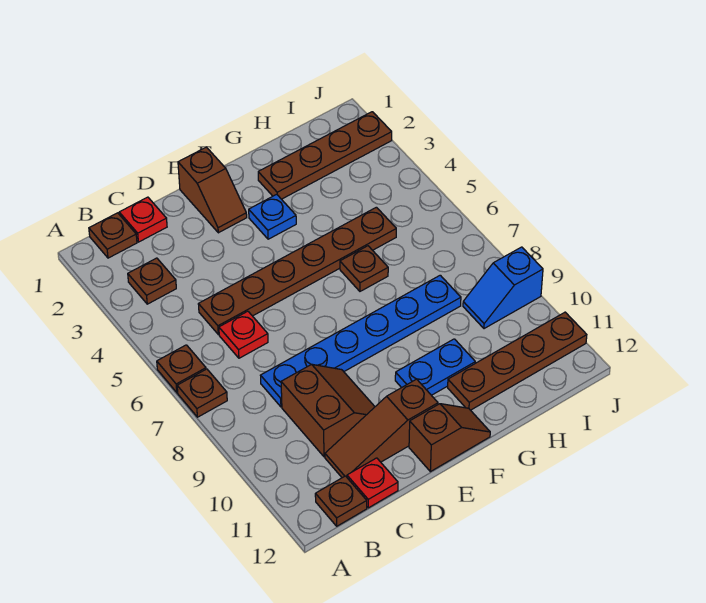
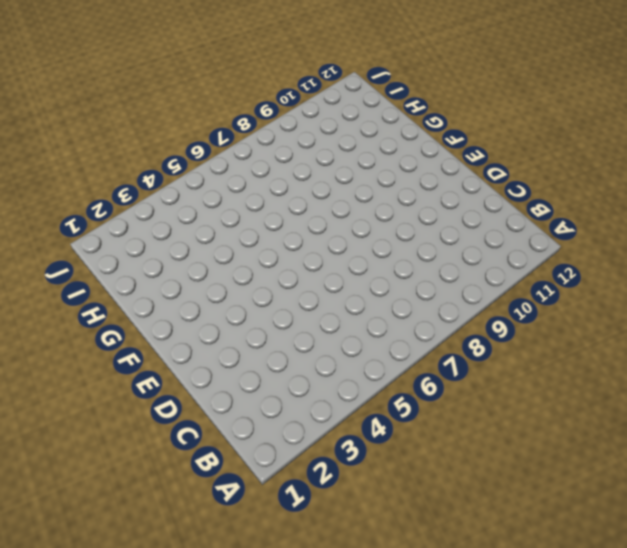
none -> brown 1x1 plate [157,345,206,393]
none -> brown 1x1 plate [177,369,227,417]
none -> brown 1x1 plate [89,213,137,258]

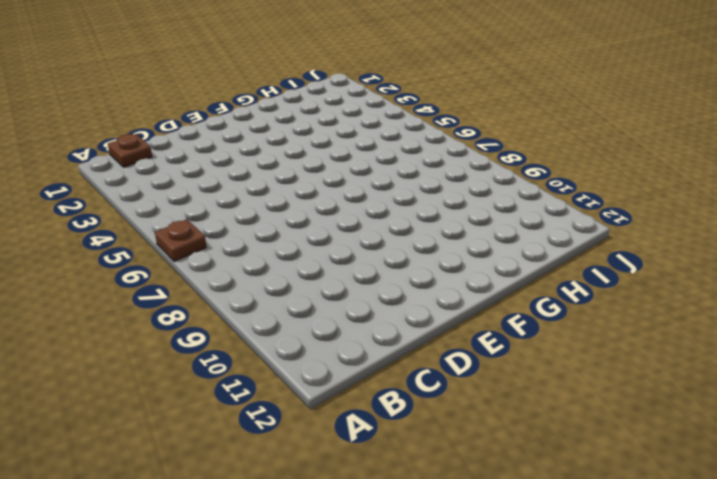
none -> brown 1x1 plate [177,369,227,417]
none -> brown 1x1 plate [128,258,176,304]
none -> brown 1x1 plate [315,476,367,526]

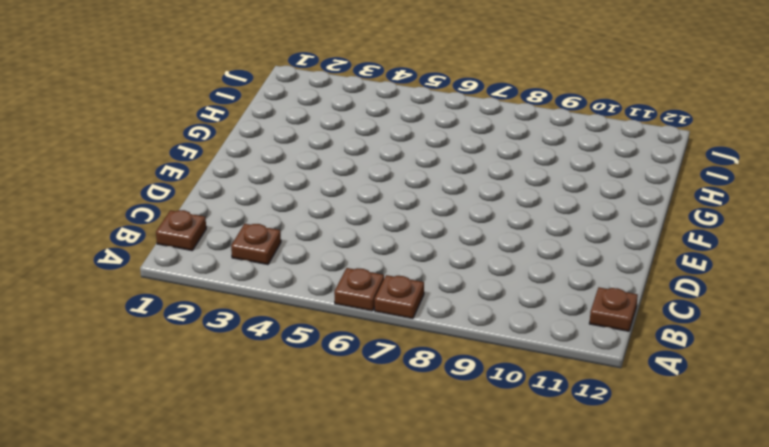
none -> red 1x1 plate [119,197,167,242]
none -> brown 1x6 plate [198,207,396,334]
none -> red 1x1 plate [219,311,268,358]

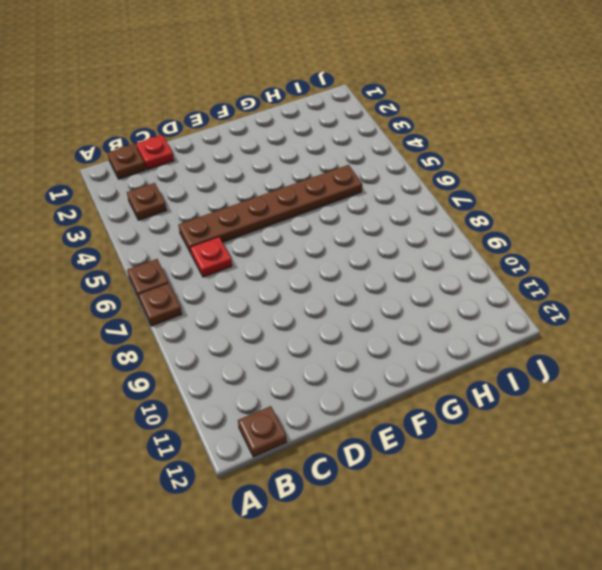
none -> blue 1x6 plate [261,275,461,407]
none -> brown 2x2 slope [281,364,375,457]
none -> brown 1x3 slope [325,379,438,478]

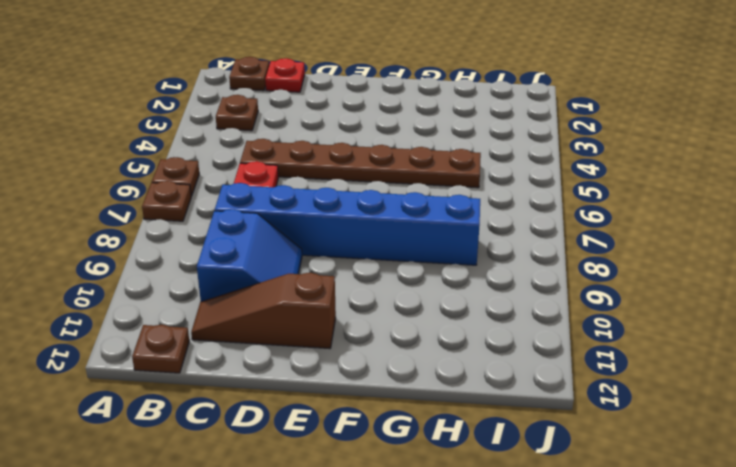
blue 1x6 brick [215,183,480,265] -> blue 1x6 plate [261,275,461,407]
blue 2x2 slope [197,209,302,302] -> brown 2x2 slope [281,364,375,457]
none -> red 1x1 plate [347,458,398,508]
none -> brown 1x2 slope [178,147,247,233]
none -> brown 1x2 slope [409,404,490,472]

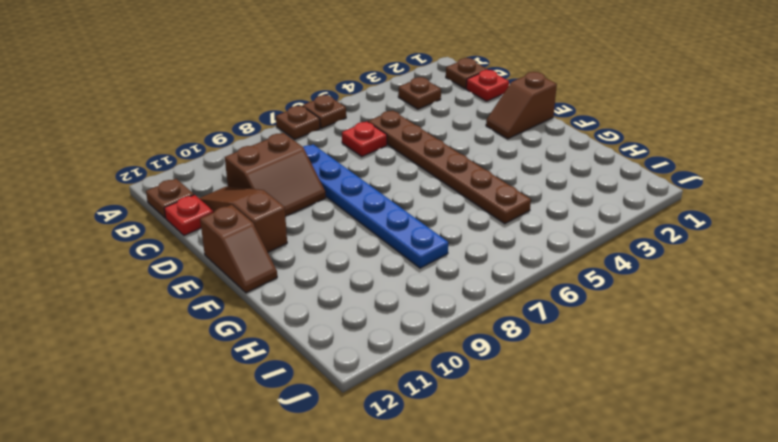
none -> blue 1x1 plate [249,194,296,239]
none -> blue 1x2 plate [395,339,475,395]
none -> brown 1x4 plate [258,112,392,199]

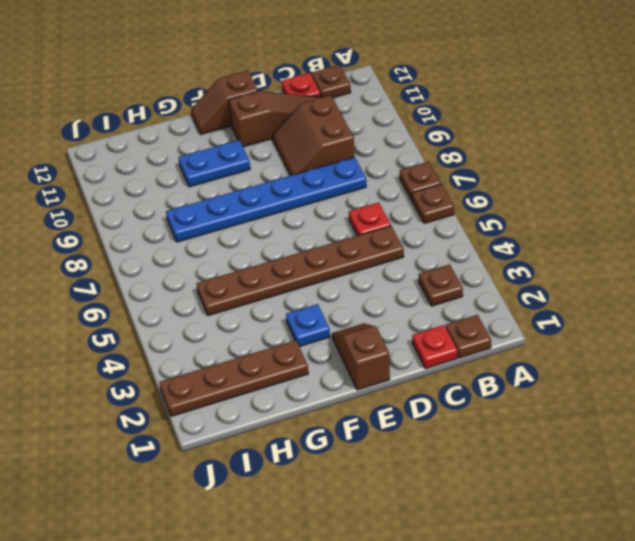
none -> brown 1x1 plate [340,246,388,291]
none -> brown 1x4 plate [448,312,587,410]
none -> blue 1x2 slope [463,247,543,329]

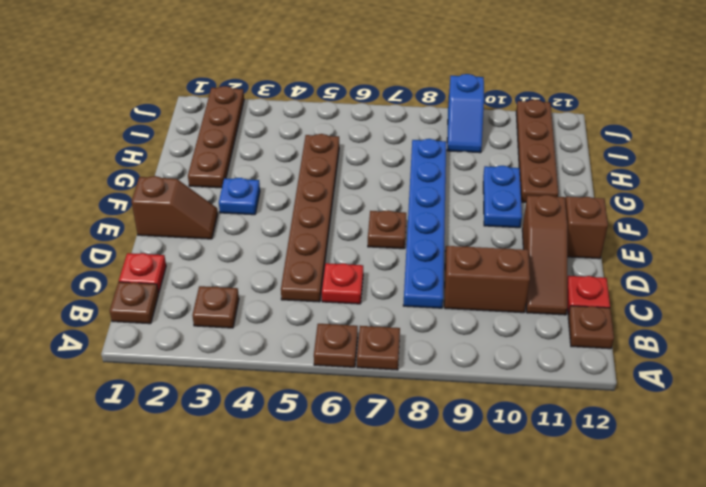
brown 1x1 plate [368,210,406,249] -> brown 1x1 plate moved to [340,246,388,291]

